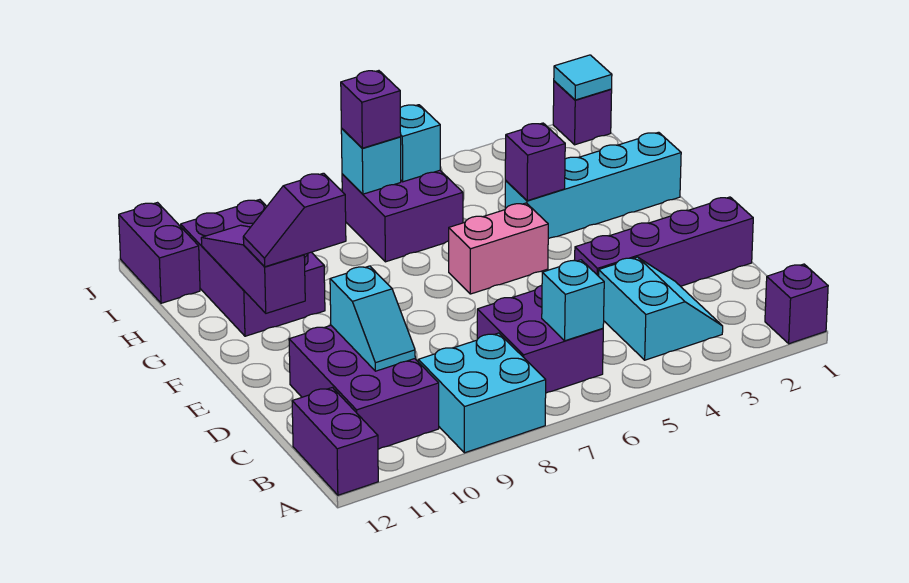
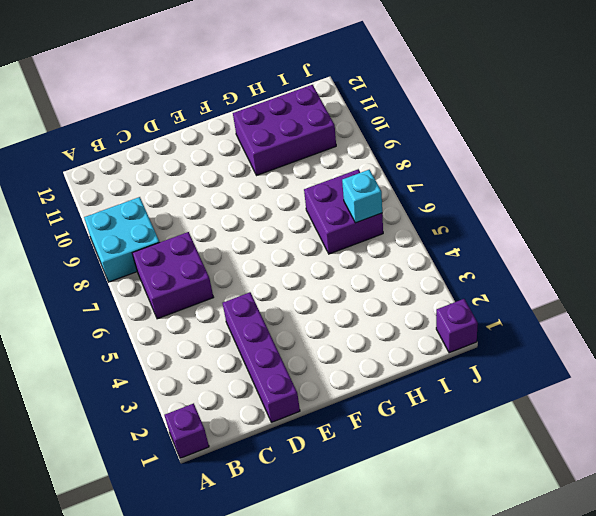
none -> purple 1x2 brick [292,388,378,495]
none -> cyan 2x2 slope [599,257,723,360]
none -> purple 2x3 brick [289,325,439,449]

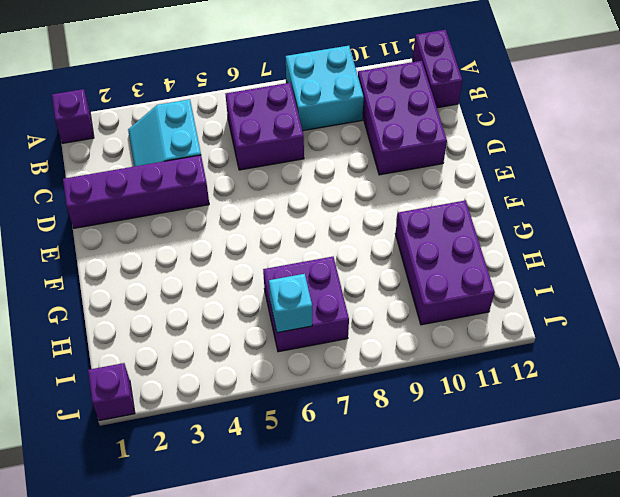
none -> pink 1x2 brick [449,203,548,294]
none -> cyan 1x4 brick [505,132,681,239]
none -> purple 1x2 brick [119,203,200,303]

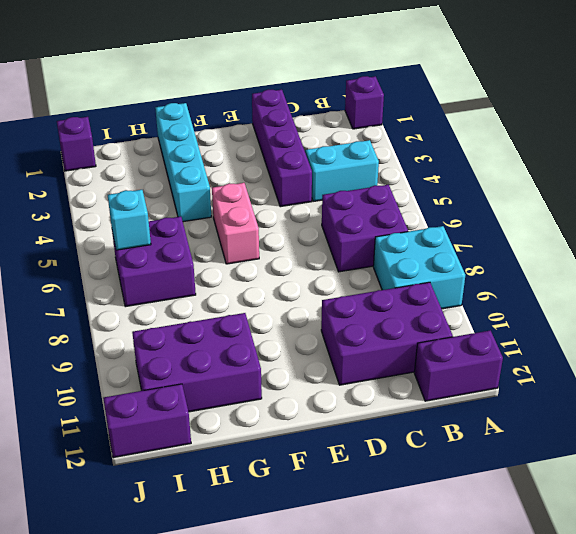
none -> cyan 1x1 brick [542,260,604,341]
none -> cyan 1x2 slope [330,266,415,371]
none -> purple 1x3 slope [201,225,305,313]

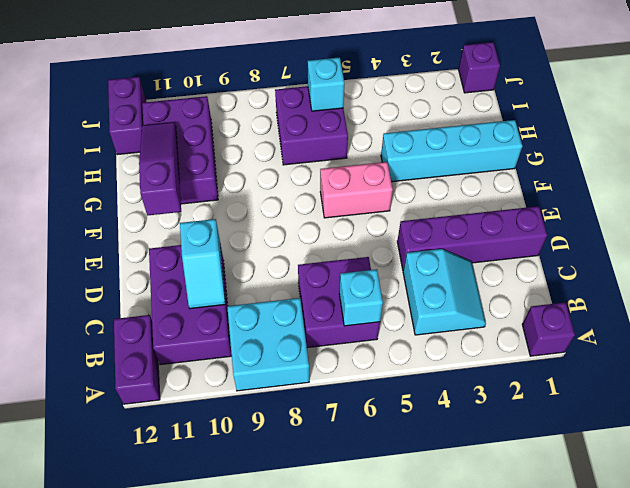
none -> purple 1x1 brick [505,123,565,201]
none -> cyan 1x1 brick [341,129,401,194]
none -> cyan 1x1 tile [554,55,612,100]

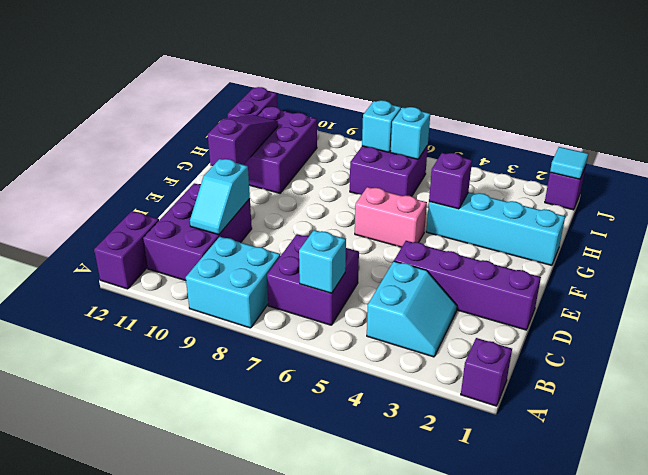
none -> purple 1x2 slope [243,173,346,267]
none -> purple 1x1 brick [341,71,401,148]

